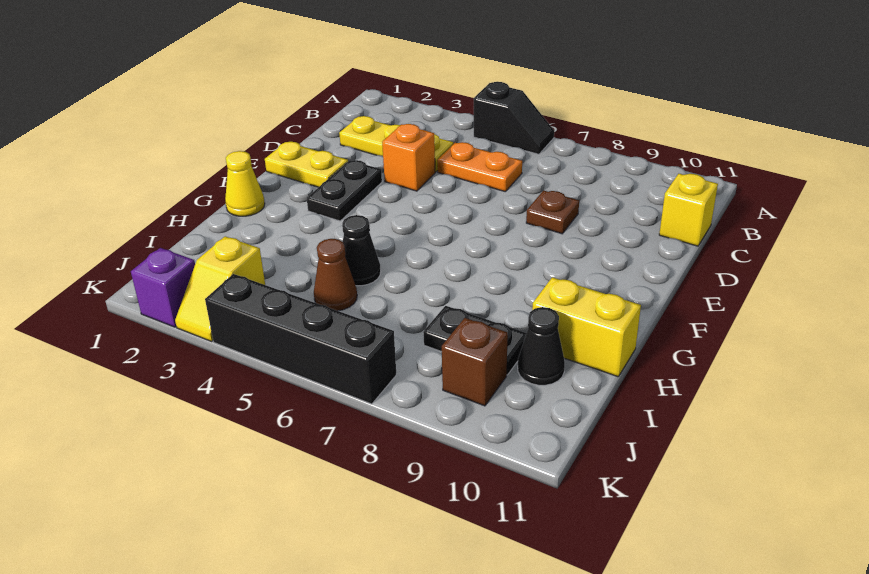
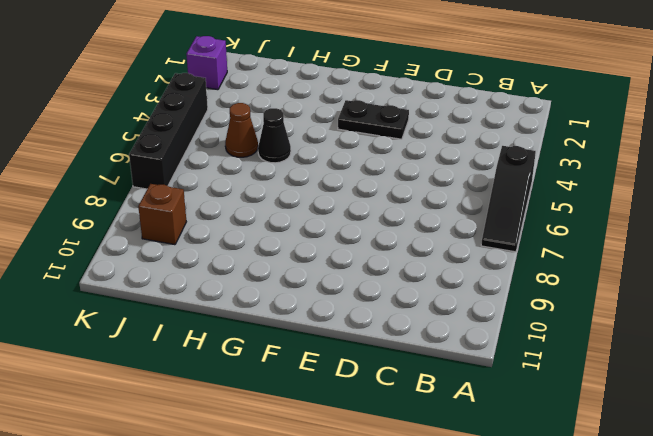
black 1x3 slope [481,146,536,252] -> black 1x2 slope [474,82,554,154]
none -> yellow 1x3 plate [339,116,453,172]
none -> orange 1x2 plate [437,142,522,192]
none -> yellow 1x1 brick [659,174,718,246]

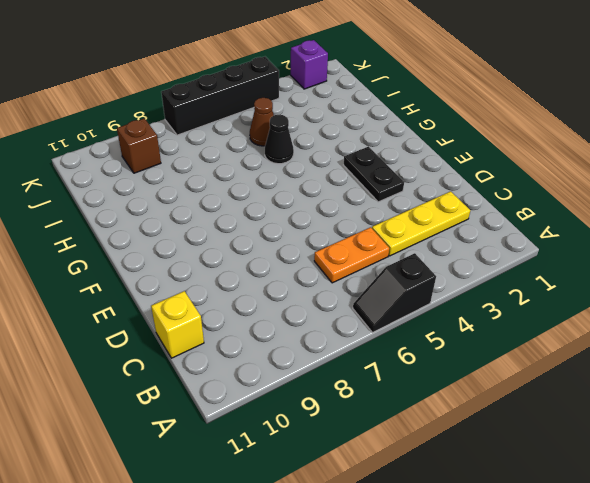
none -> orange 1x1 brick [382,124,435,191]
none -> brown 1x1 plate [526,190,579,234]
none -> yellow 1x2 plate [265,142,348,187]

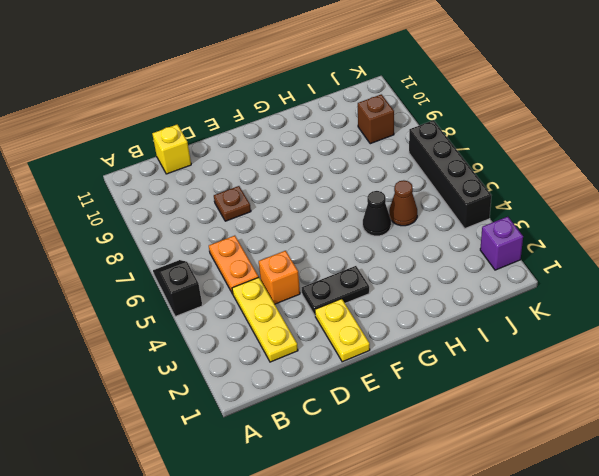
none -> yellow 1x1 cone [225,151,265,216]
none -> yellow 1x2 brick [532,277,641,377]
none -> black 1x2 plate [423,306,526,375]

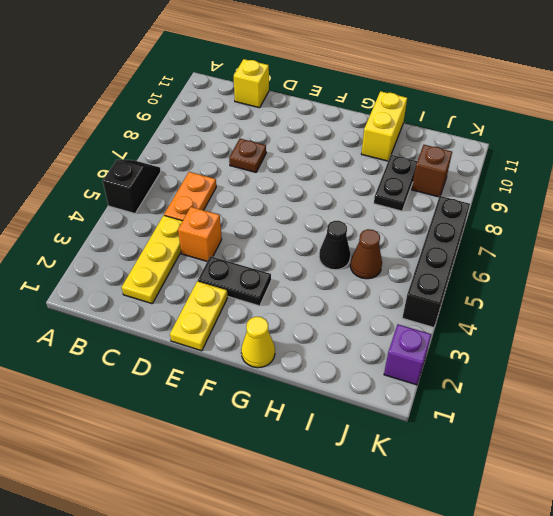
none -> black 1x1 cone [518,307,565,385]
none -> yellow 1x2 slope [175,236,265,341]

